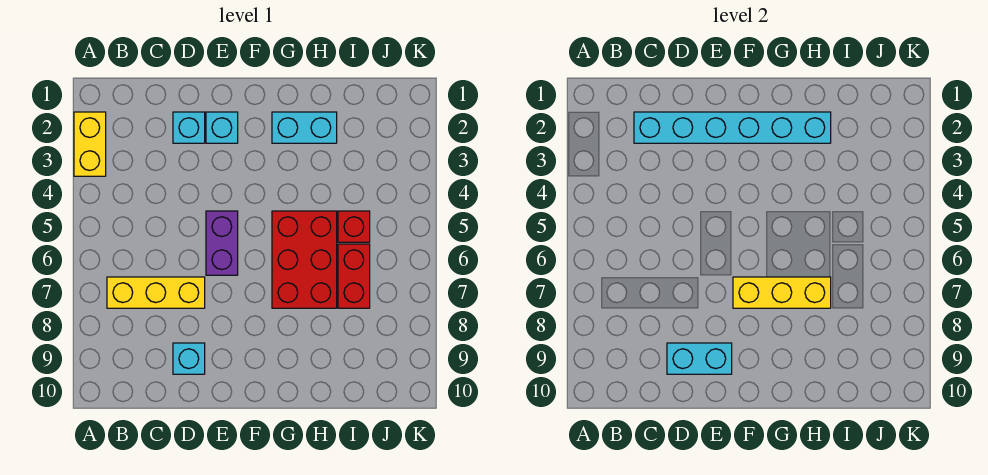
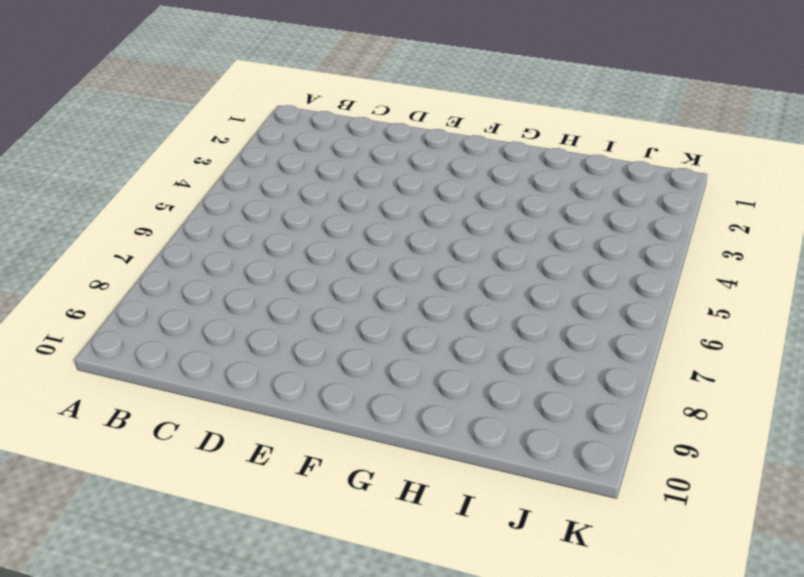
none -> yellow 1x2 brick [74,112,106,176]
none -> yellow 1x3 brick [107,277,205,308]
none -> cyan 1x1 brick [173,112,205,143]

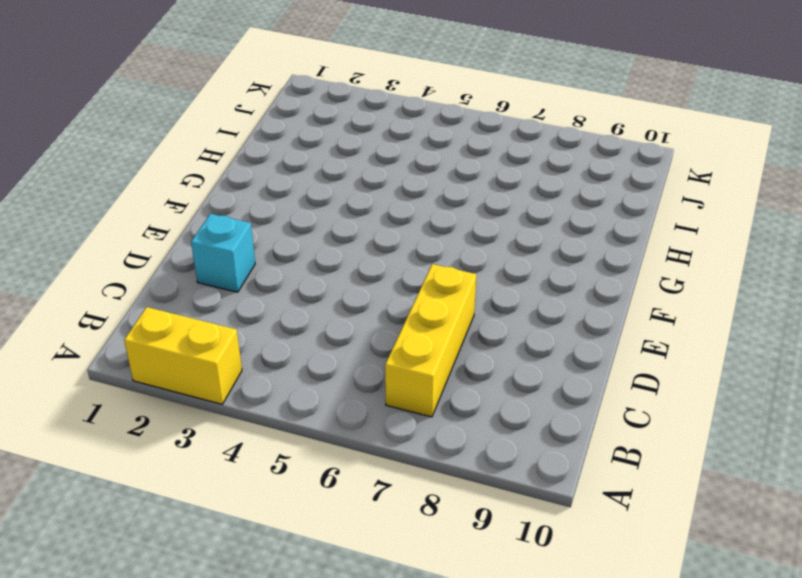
none -> cyan 1x1 brick [173,343,205,374]
none -> cyan 1x1 brick [206,112,238,143]
none -> purple 1x2 brick [206,211,238,275]

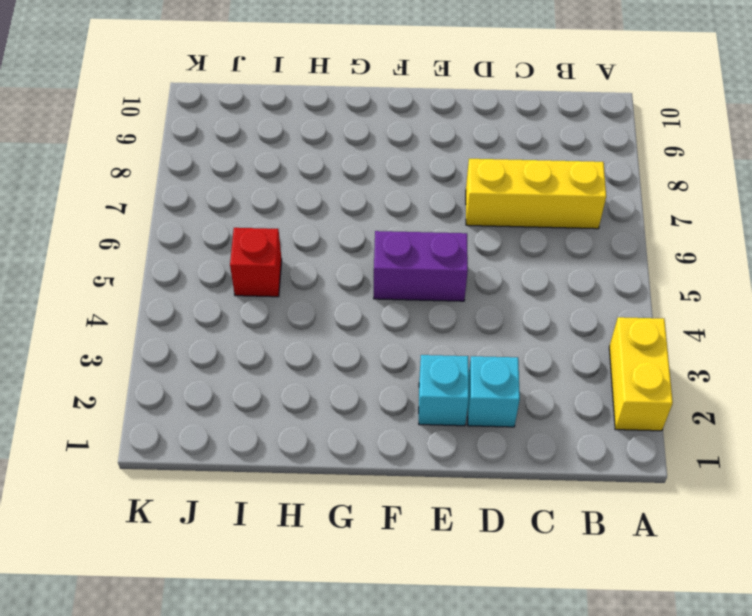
purple 1x2 brick [374,231,468,301] -> purple 1x2 brick turned to [206,211,238,275]
none -> cyan 1x1 brick [173,343,205,374]
none -> cyan 1x2 brick [272,112,337,143]
none -> red 2x3 brick [272,211,337,308]

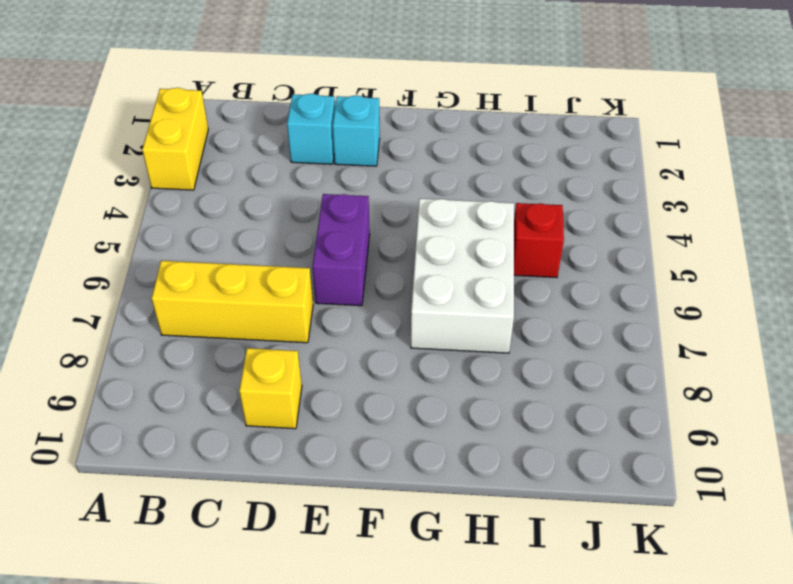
yellow 1x1 brick [239,348,302,429] -> cyan 1x1 brick [173,343,205,374]
white 2x3 brick [411,199,514,353] -> red 2x3 brick [272,211,337,308]
none -> cyan 1x2 brick [272,112,337,143]
none -> red 1x2 brick [338,244,370,308]
none -> cyan 1x6 brick [634,112,831,143]

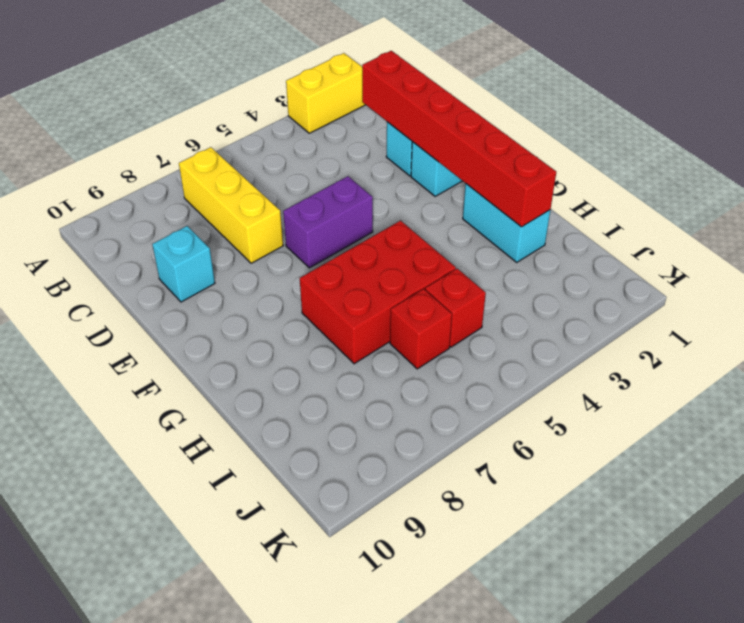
red 1x6 brick [362,51,556,227] -> cyan 1x6 brick [634,112,831,143]
red 1x1 brick [390,289,452,369] -> red 1x2 brick [338,244,370,308]
none -> cyan 1x2 brick [667,343,732,374]
none -> yellow 1x3 brick [733,277,831,308]

